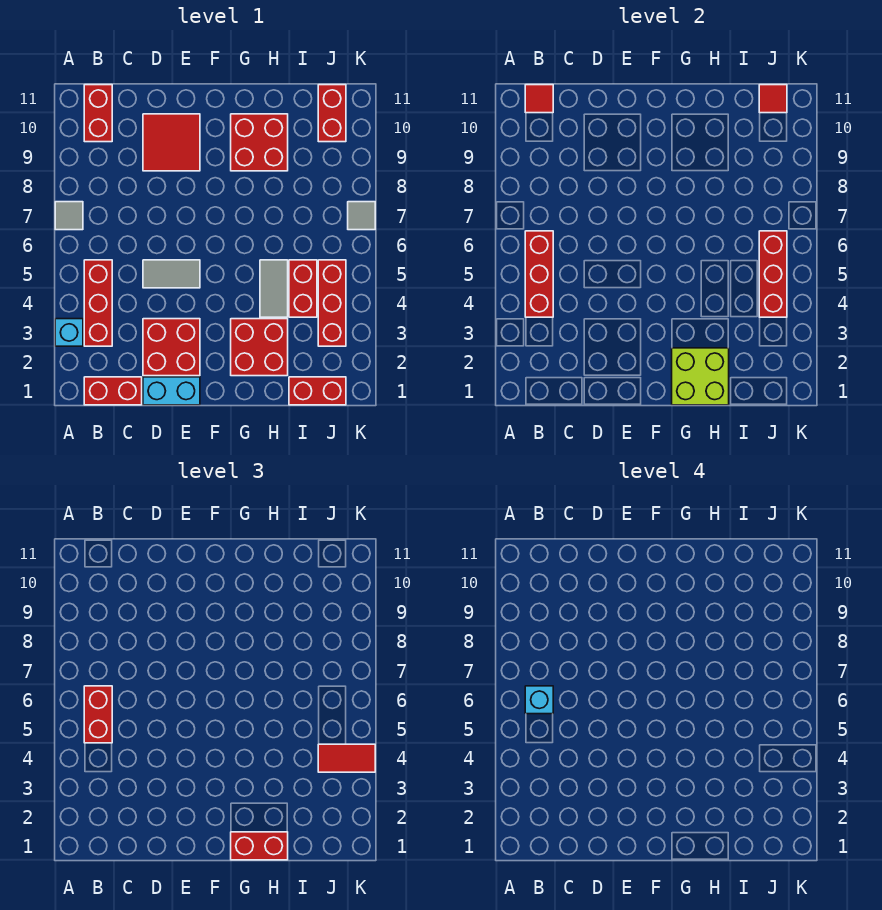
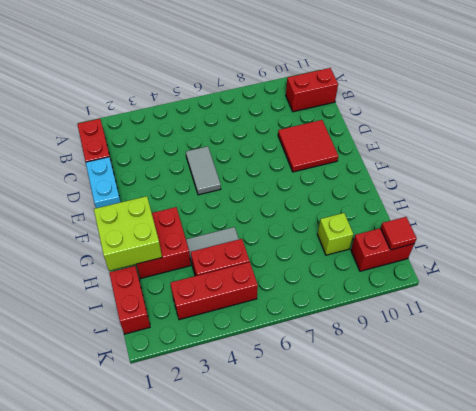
lime 1x1 brick [317,213,353,255] -> none
none -> cyan 1x1 brick [55,319,83,346]
none -> grey 1x1 tile [55,202,83,230]
none -> red 1x3 brick [84,260,112,346]

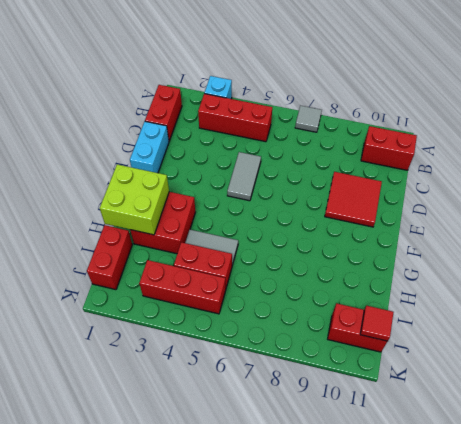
none -> red 2x2 brick [143,319,200,376]
none -> red 2x2 brick [231,114,288,171]
none -> grey 1x1 tile [348,202,375,230]

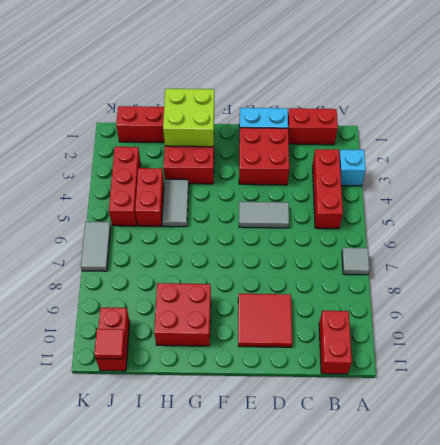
grey 1x2 tile [81,222,111,271] -> grey 1x1 tile [348,202,375,230]
none -> red 1x3 brick [525,231,553,317]
none -> red 1x1 tile [525,85,553,113]
none -> red 1x3 brick [759,231,787,317]

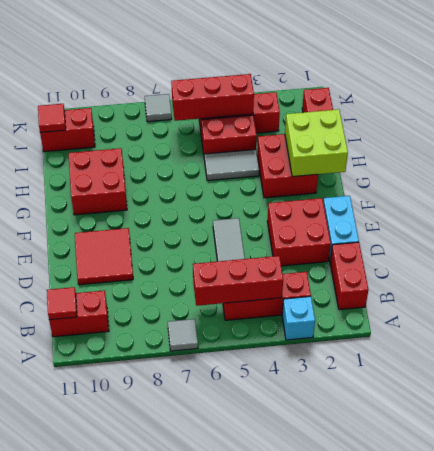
none -> red 1x2 brick [84,686,112,743]
none -> red 1x2 brick [231,832,288,860]
none -> red 1x2 tile [318,744,375,772]

